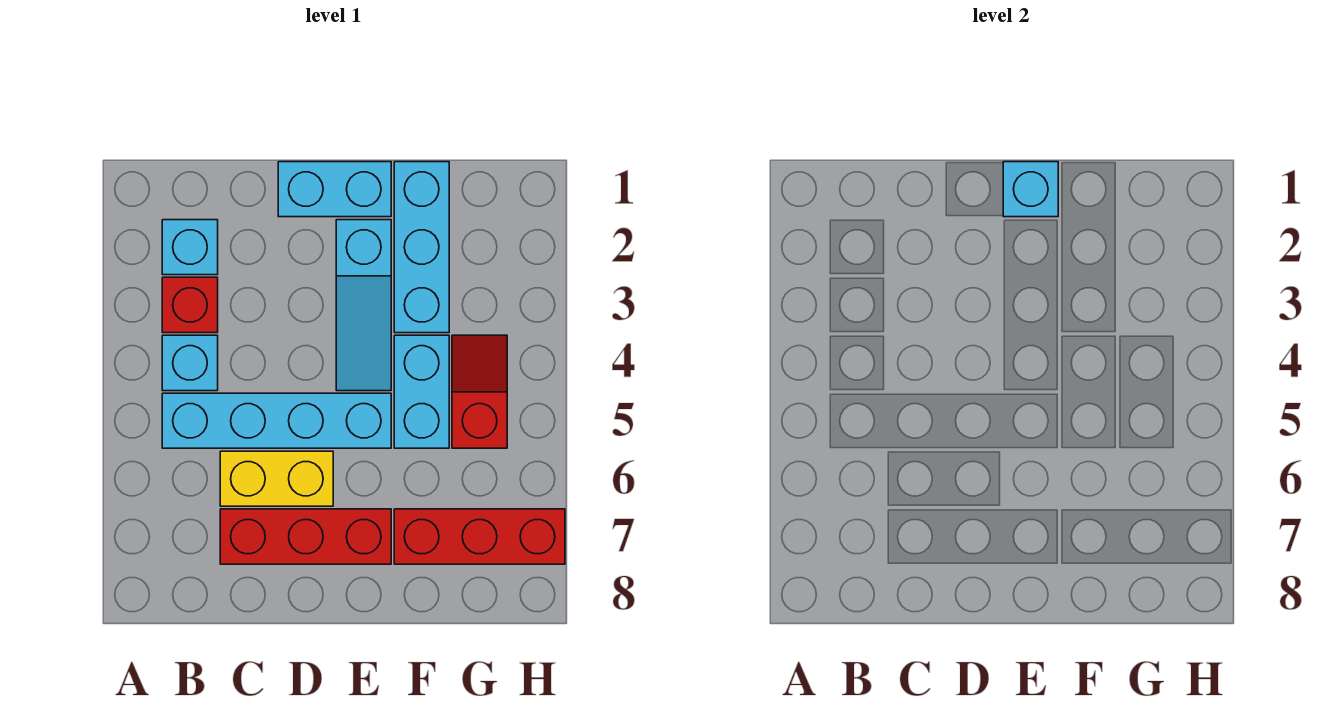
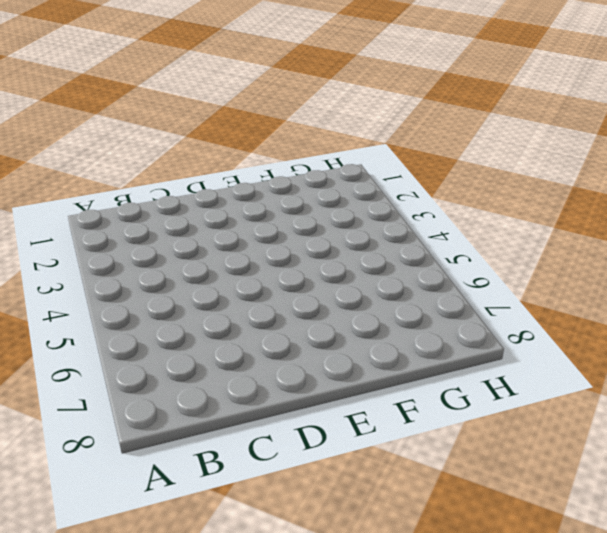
none -> cyan 1x1 brick [162,220,218,275]
none -> red 1x1 brick [162,277,218,333]
none -> cyan 1x1 brick [162,335,218,391]

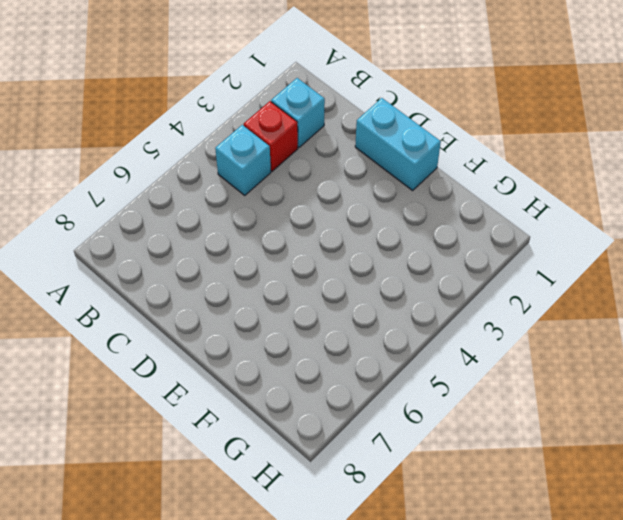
none -> cyan 1x4 brick [162,393,391,448]
none -> yellow 1x2 brick [220,451,333,506]
none -> red 1x3 brick [220,509,391,564]

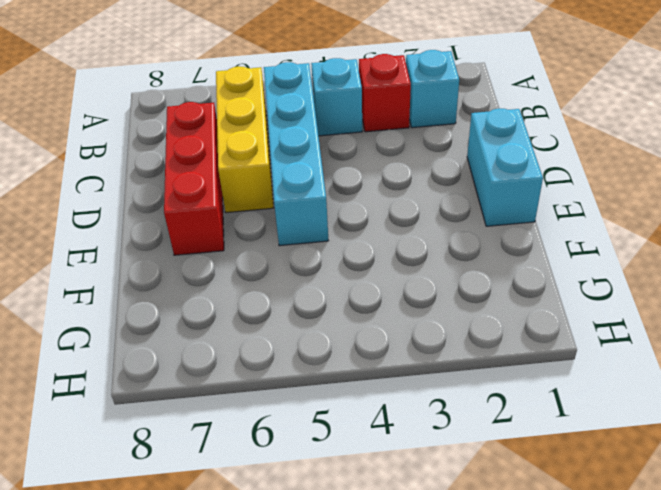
yellow 1x3 brick [216,66,273,213] -> yellow 1x2 brick [220,451,333,506]
none -> cyan 1x3 slope [336,220,391,391]
none -> cyan 1x3 brick [394,162,449,333]
none -> cyan 1x2 brick [394,335,449,448]

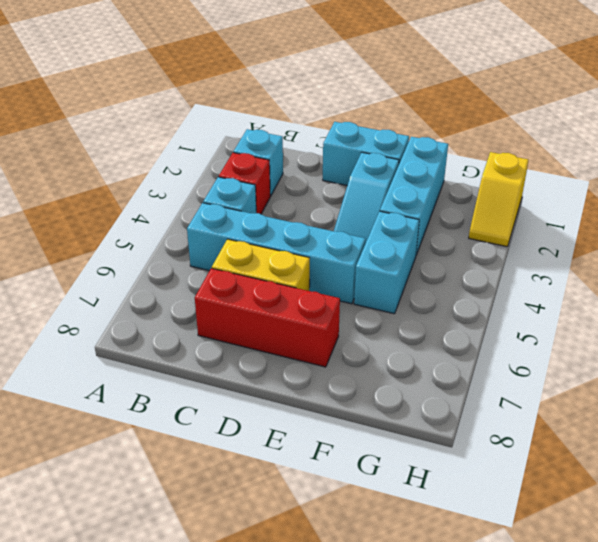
yellow 1x2 slope [469,152,528,247] -> none
none -> red 1x3 brick [394,509,565,564]
none -> red 1x2 slope [452,335,507,448]
none -> cyan 1x1 brick [1003,162,1058,217]

